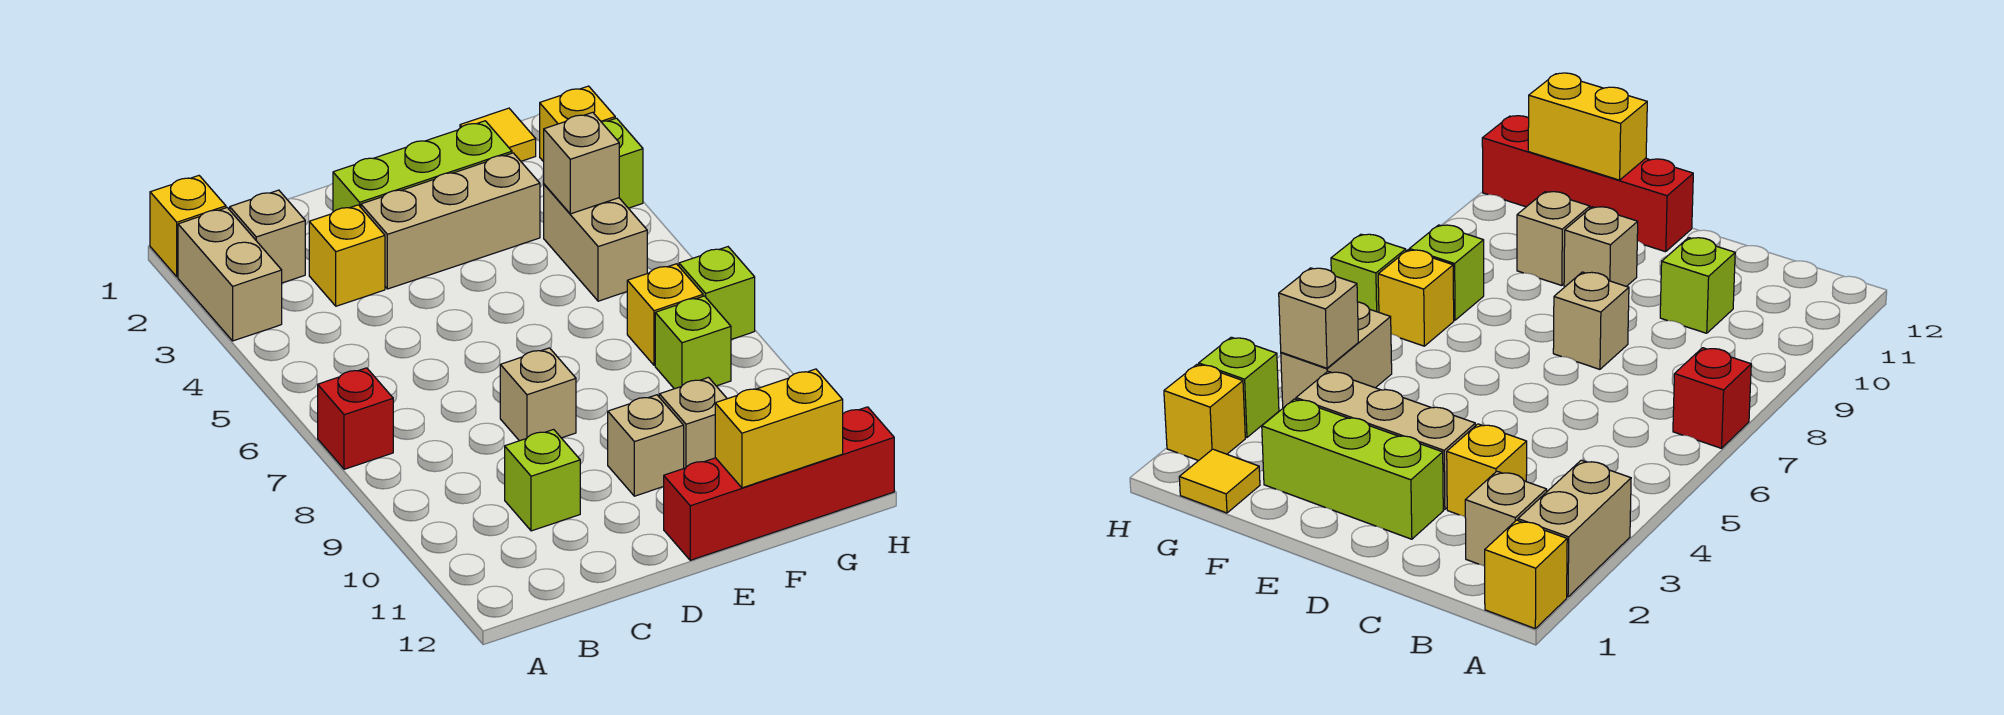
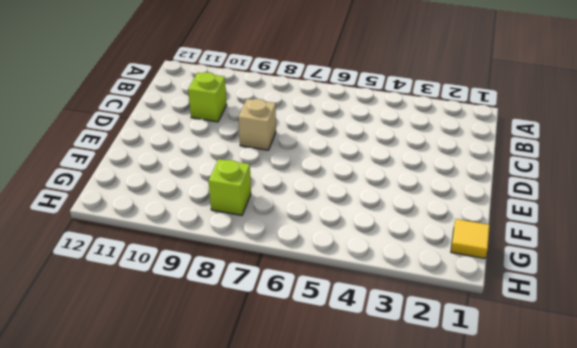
none -> yellow 1x1 brick [150,176,226,277]
none -> tan 1x2 brick [178,208,282,341]
none -> red 1x1 brick [318,368,393,469]

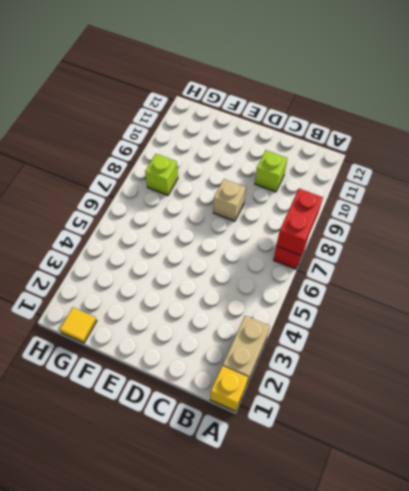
red 1x2 brick [276,189,323,255] -> none
none -> tan 1x1 brick [230,190,305,283]
none -> yellow 1x1 brick [309,205,385,306]
none -> lime 1x3 brick [333,121,512,212]

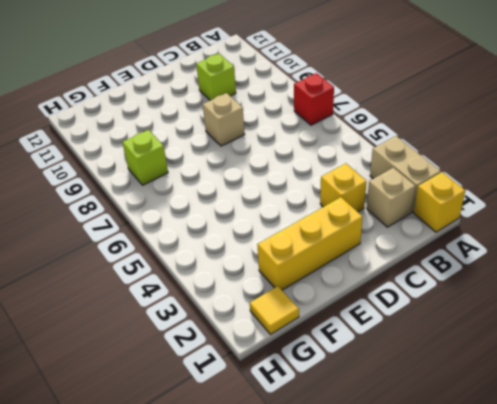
yellow 1x3 brick [257,197,362,290] -> lime 1x3 brick [333,121,512,212]
none -> tan 1x3 brick [361,153,540,289]
none -> tan 1x1 brick [608,395,684,496]
none -> red 1x4 brick [664,407,894,560]

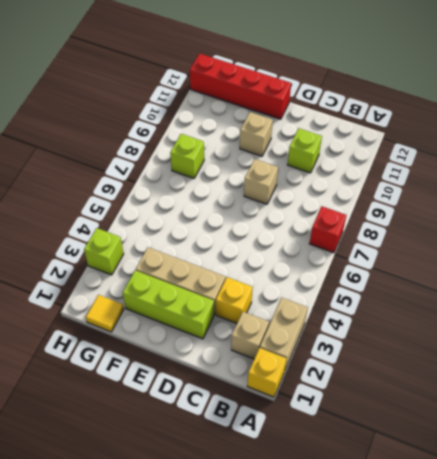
none -> tan 1x1 brick [659,377,727,468]
none -> tan 1x2 brick [544,184,647,301]
none -> yellow 1x1 brick [627,264,703,365]

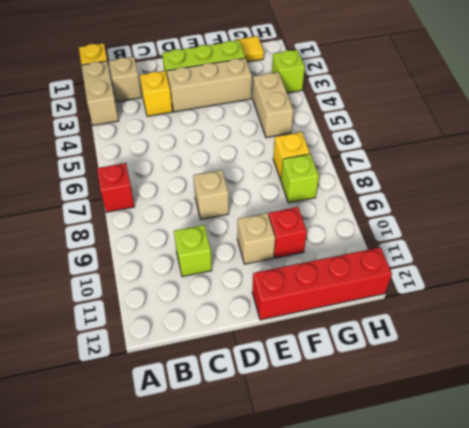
red 1x1 brick [269,207,307,258] -> tan 1x1 brick [659,377,727,468]
none -> yellow 1x1 brick [540,86,615,162]
none -> lime 1x1 brick [679,247,755,339]
none -> yellow 1x2 brick [715,369,843,488]

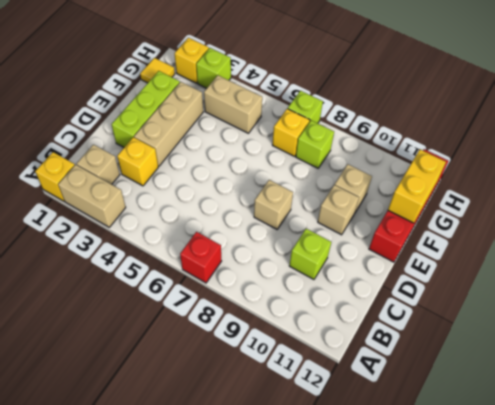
none -> tan 1x1 brick [544,112,619,214]

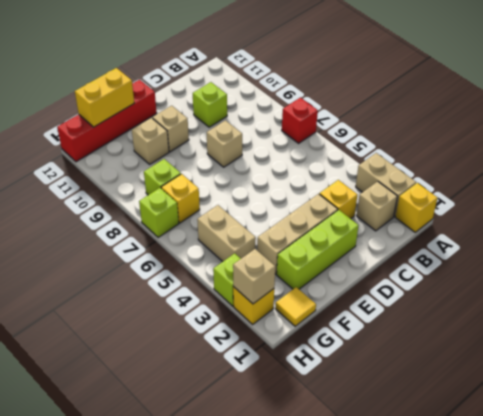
tan 1x1 brick [233,249,275,304] -> tan 1x1 brick moved to [544,112,619,214]

